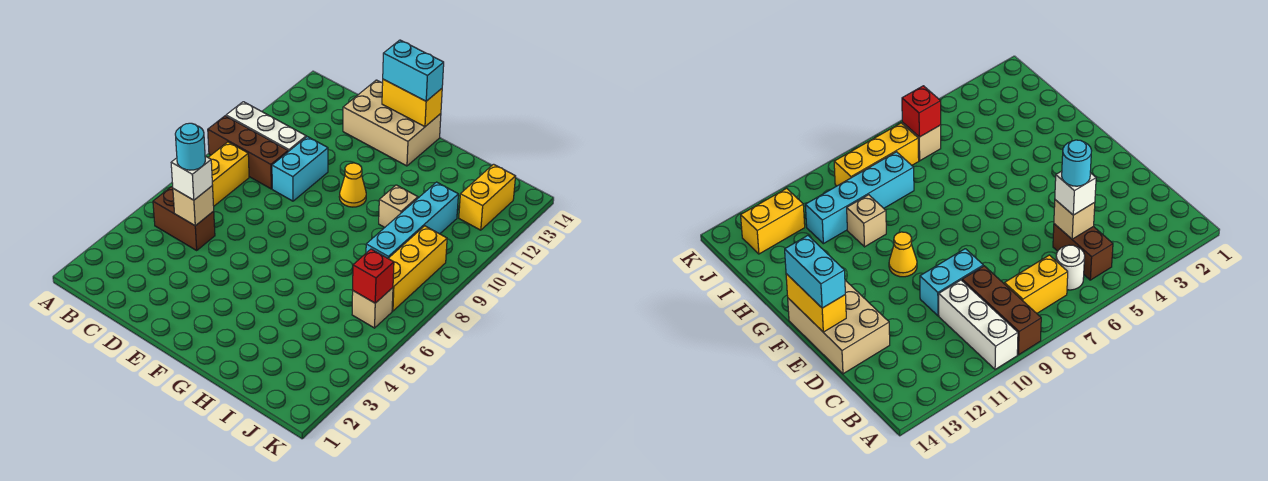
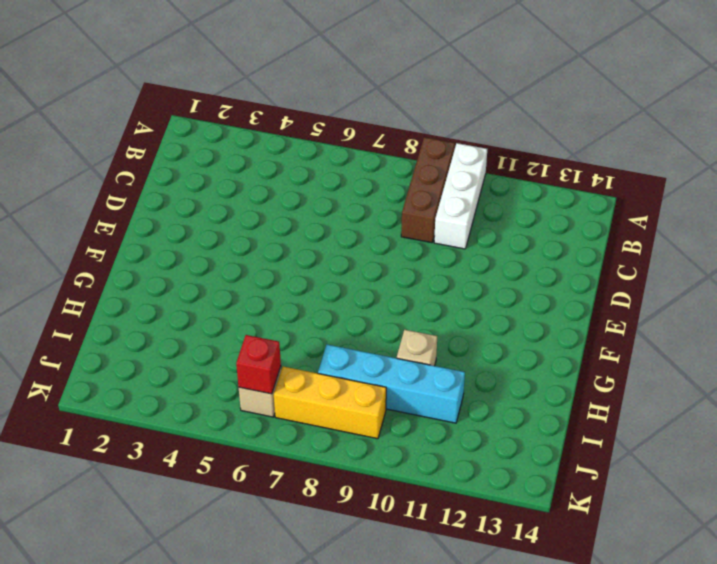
none -> brown 1x2 brick [153,187,215,250]
none -> white 1x1 round brick [1056,245,1085,290]
none -> yellow 1x2 brick [208,142,249,206]

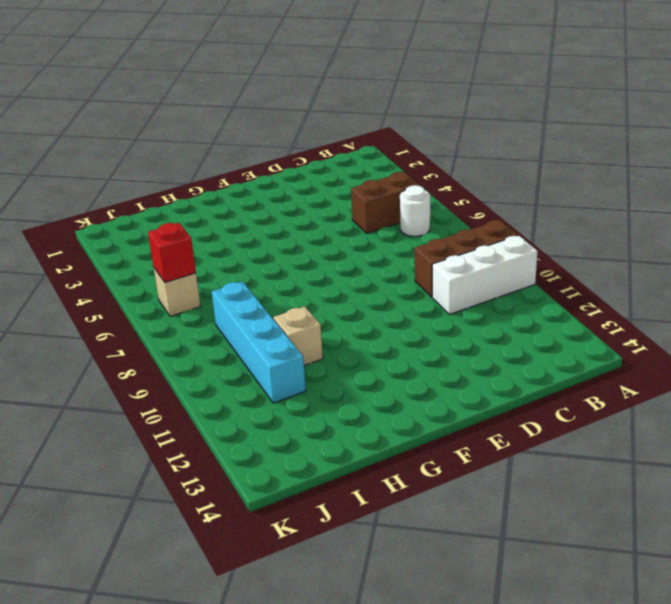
none -> yellow 1x2 brick [208,142,249,206]
none -> cyan 1x2 brick [272,137,328,201]
none -> tan 2x3 brick [343,80,441,166]

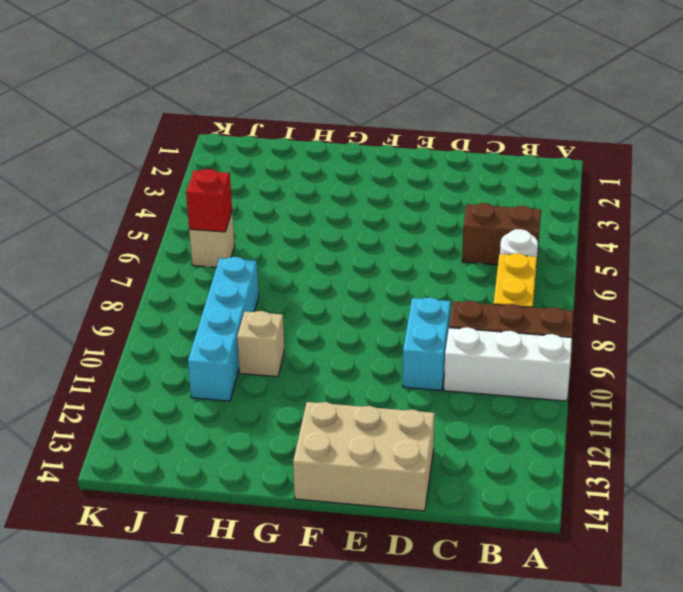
none -> yellow 1x1 cone [339,163,366,207]
none -> yellow 1x3 brick [388,226,447,311]
none -> yellow 1x2 brick [459,164,516,230]

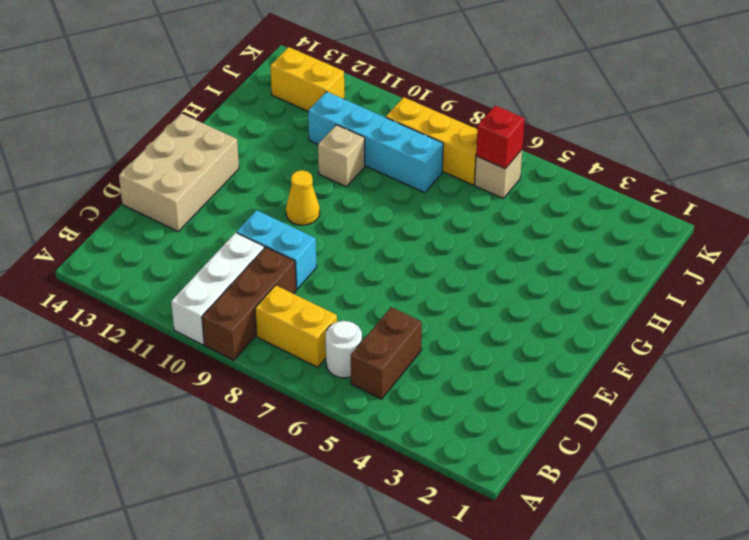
none -> tan 1x1 brick [173,186,214,226]
none -> yellow 1x2 brick [382,79,442,127]
none -> white 1x1 brick [171,156,212,200]

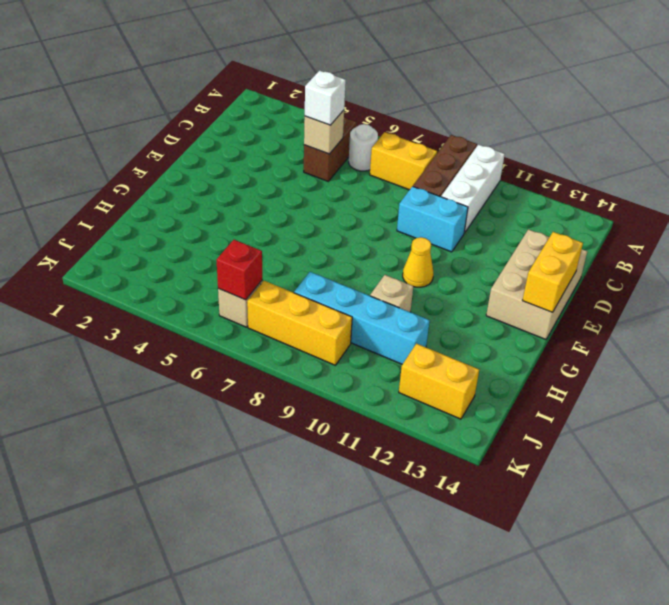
none -> cyan 1x2 brick [383,40,444,101]
none -> cyan 1x1 round brick [175,123,205,170]

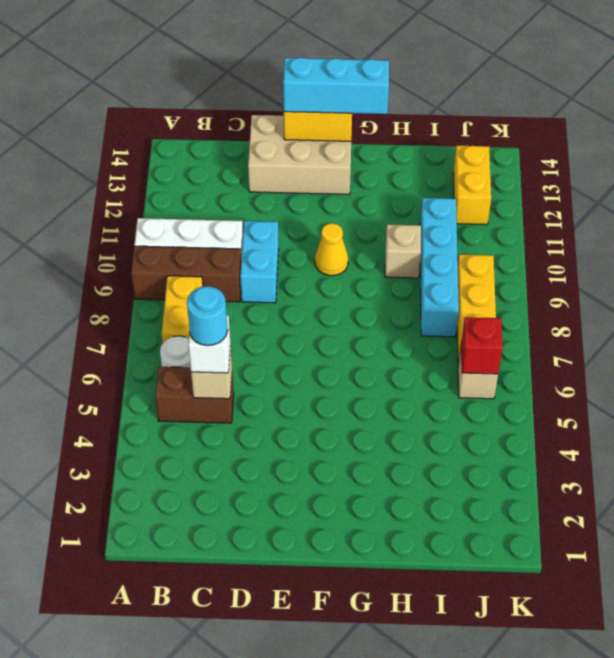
cyan 1x3 brick [283,58,389,114] -> cyan 1x2 brick [383,40,444,101]

